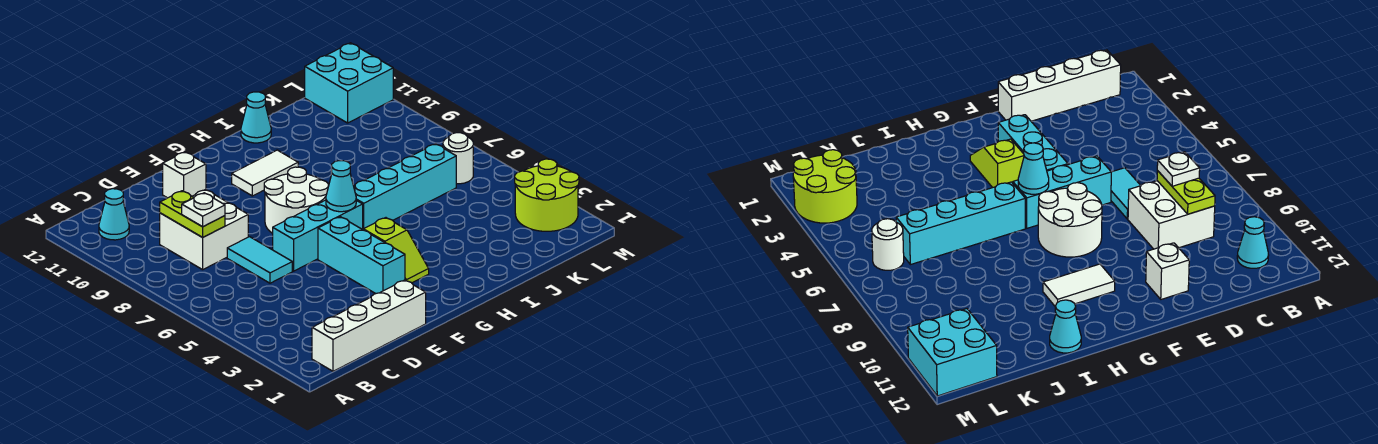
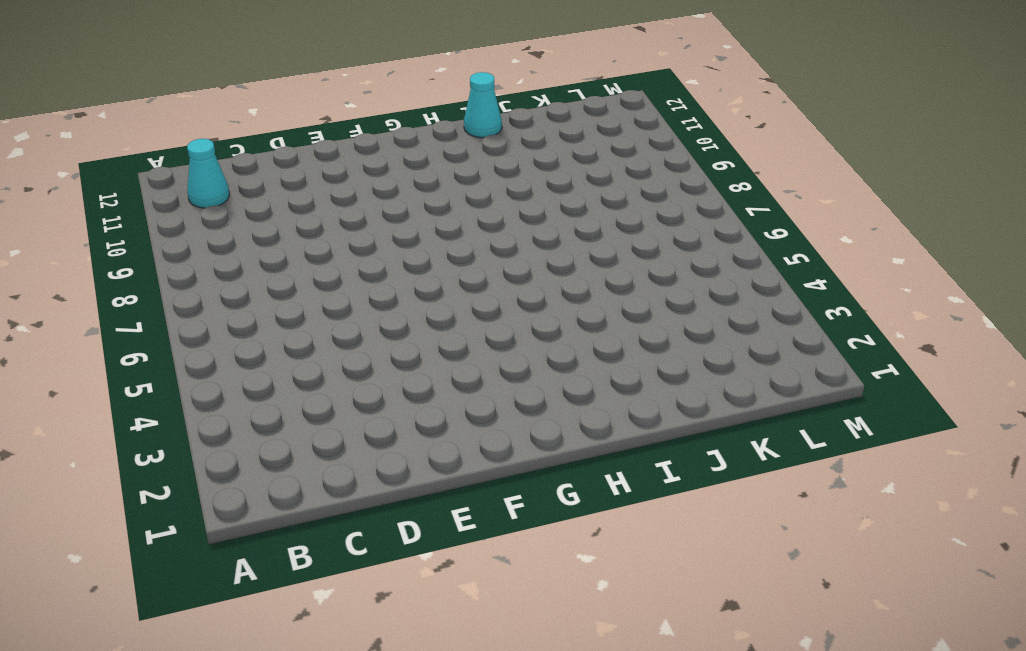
none -> white 1x4 brick [312,280,426,371]
none -> white 2x2 brick [160,190,248,270]
none -> cyan 1x2 tile [227,237,292,283]

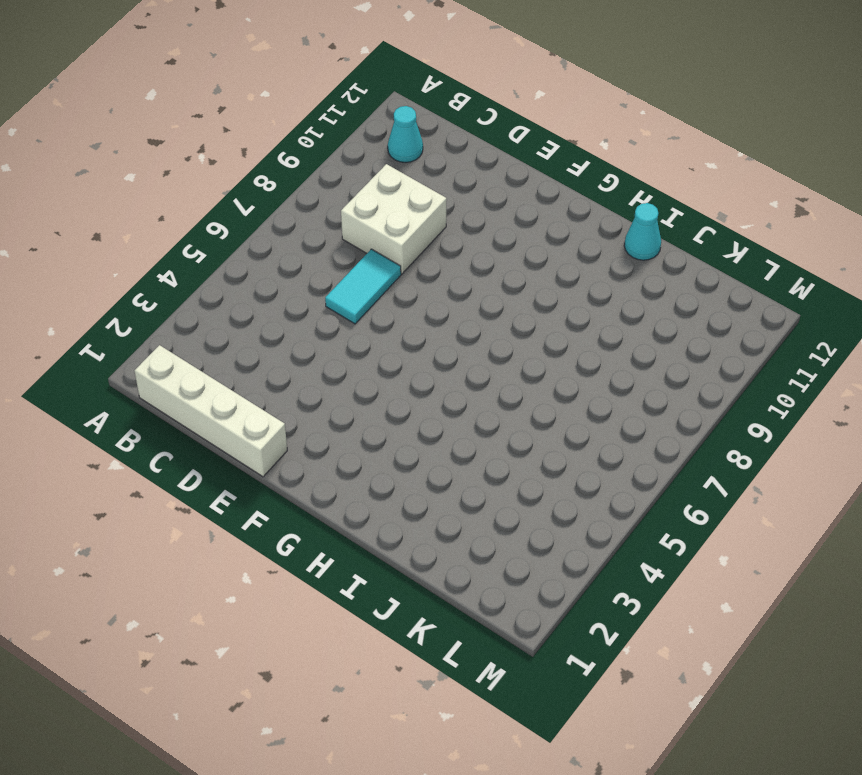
none -> cyan 1x3 brick [273,200,363,271]
none -> white 1x1 brick [163,152,206,198]
none -> cyan 1x3 brick [318,217,405,294]

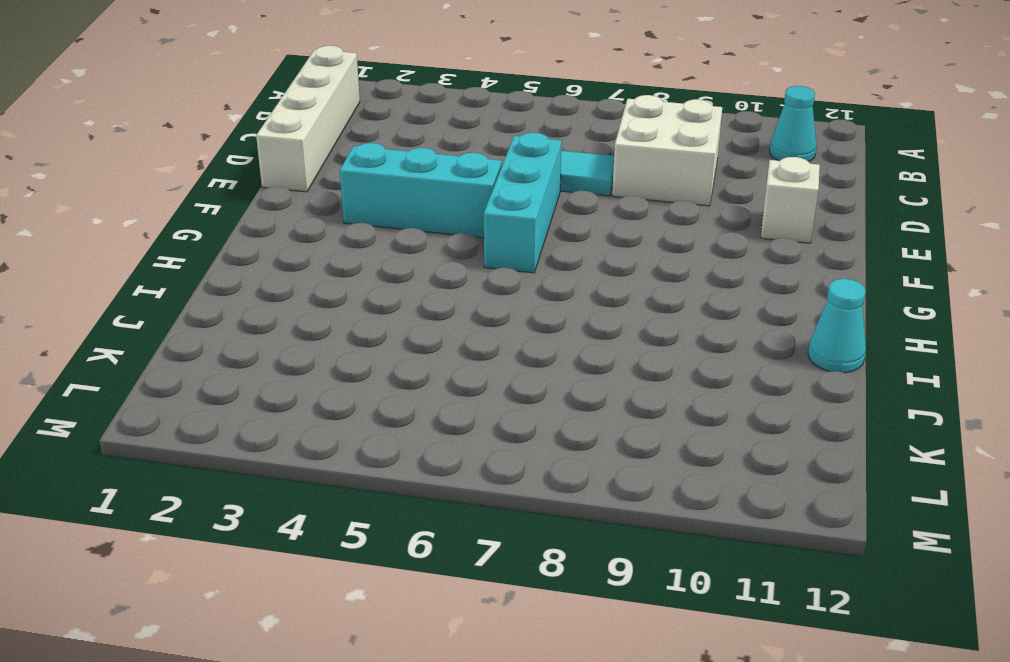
none -> white 2x2 round brick [264,167,328,233]
none -> lime 1x2 slope [363,218,429,283]
none -> white 1x2 tile [232,150,298,196]

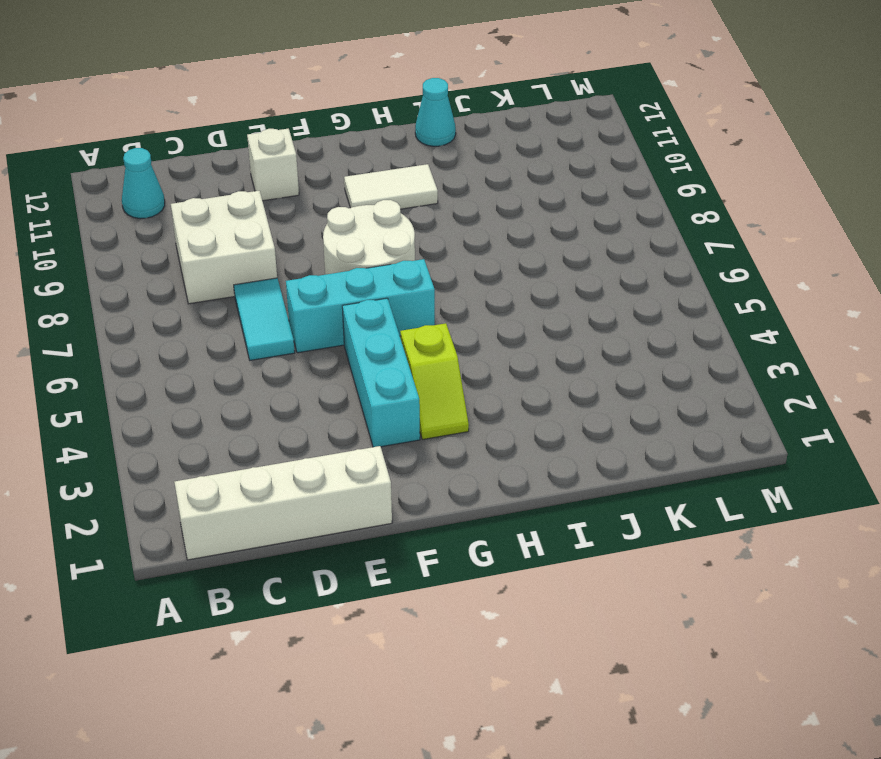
none -> cyan 1x4 brick [354,144,456,229]
none -> lime 2x2 round brick [515,159,579,231]
none -> white 1x1 round brick [443,133,473,184]

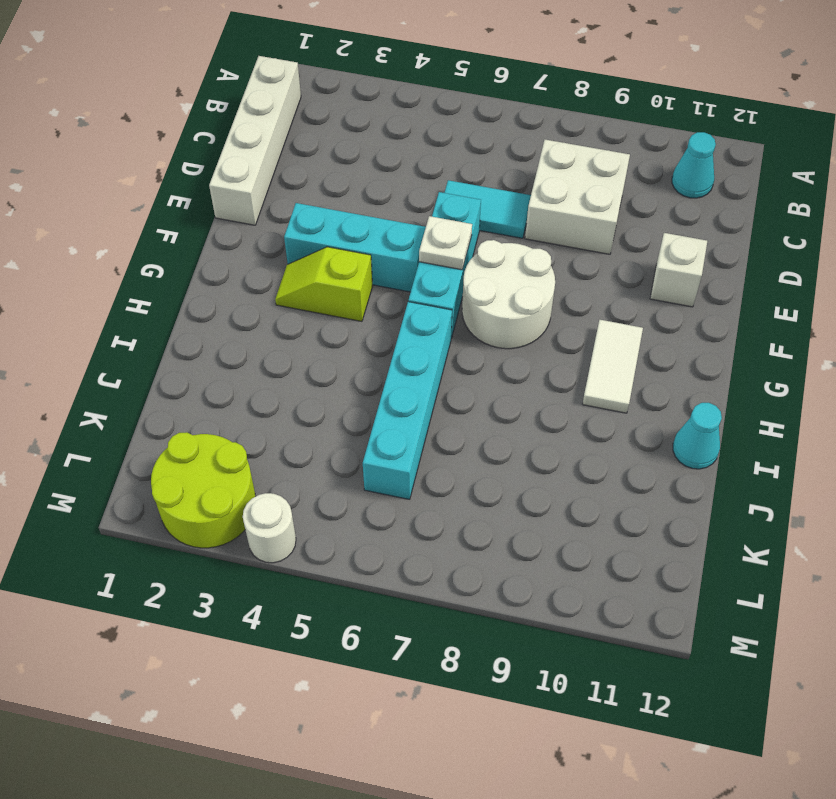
white 1x1 plate [419,216,472,270] -> white 1x1 plate moved to [182,193,225,227]
white 1x1 round brick [243,493,296,563] -> white 1x1 round brick moved to [443,133,473,184]
none -> cyan 2x2 brick [305,43,393,123]
none -> lime 1x2 plate [160,191,225,237]
none -> cyan 1x1 cone [326,161,356,212]

